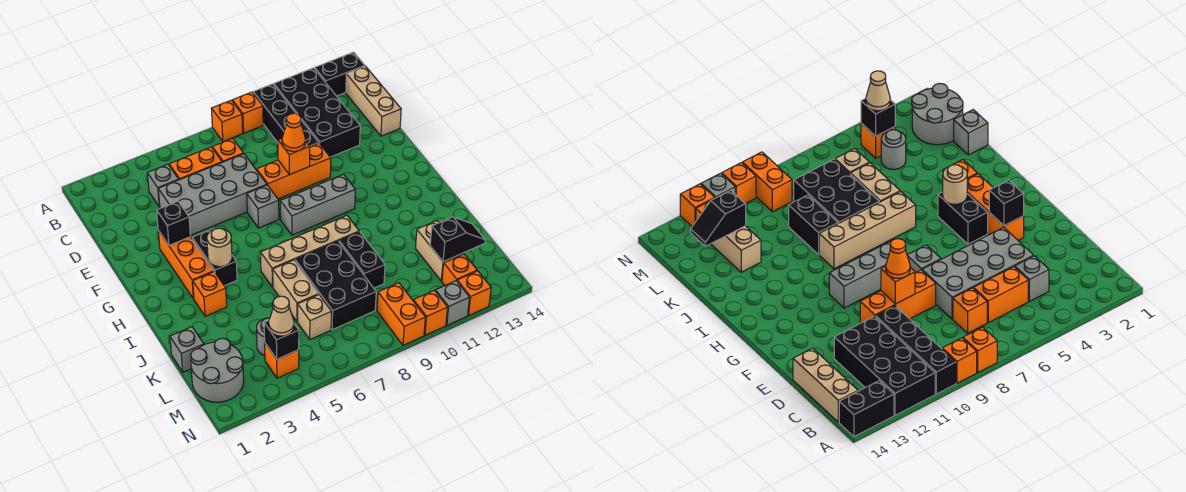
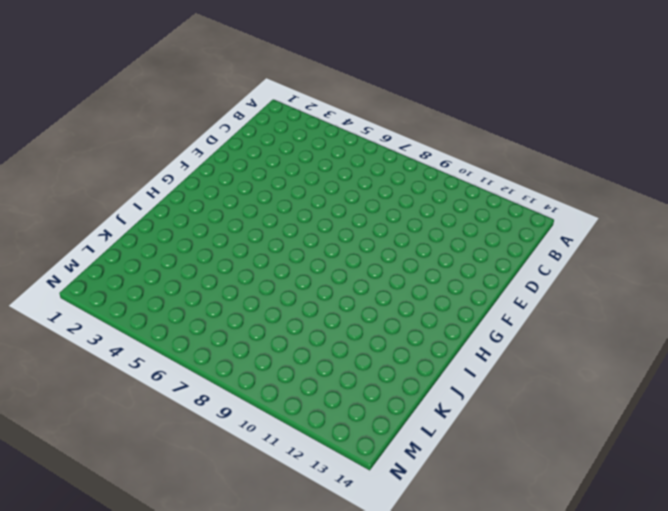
none -> orange 1x1 brick [211,100,243,141]
none -> orange 1x1 brick [232,92,263,133]
none -> black 1x4 brick [253,84,319,147]
none -> black 2x4 brick [274,68,360,157]

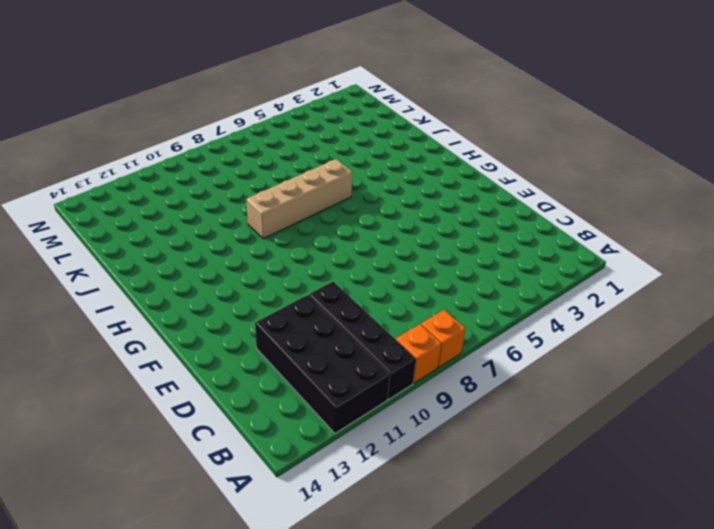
none -> black 1x2 brick [315,52,365,96]
none -> tan 1x3 brick [346,66,401,136]
none -> grey 1x1 brick [147,164,179,207]
none -> orange 1x2 brick [169,147,222,180]

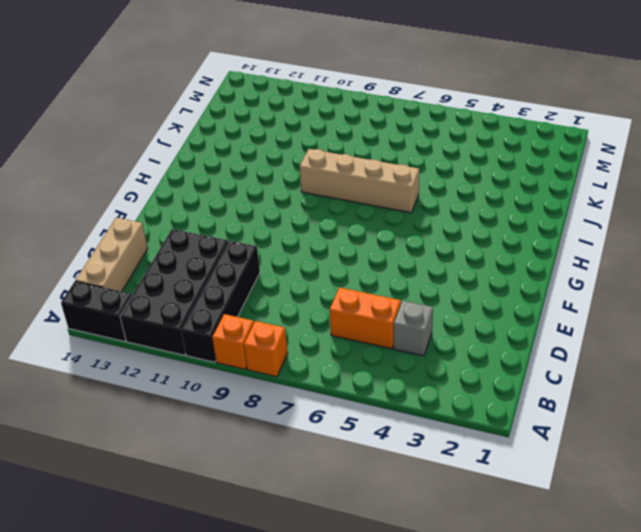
none -> orange 1x1 brick [212,138,244,162]
none -> grey 2x4 brick [158,154,267,236]
none -> orange 1x3 brick [257,143,331,199]
none -> orange 1x3 brick [158,231,214,299]

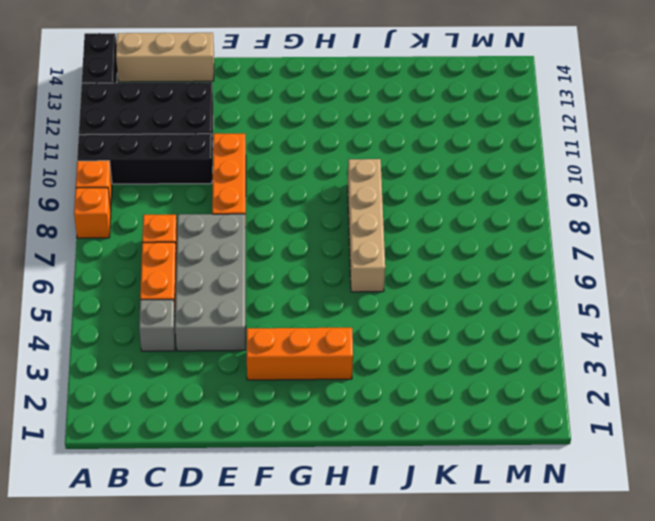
none -> grey 1x1 brick [247,185,279,228]
none -> black 1x2 brick [192,229,237,286]
none -> grey 1x3 brick [280,174,355,235]
none -> orange 1x1 brick [193,272,227,316]

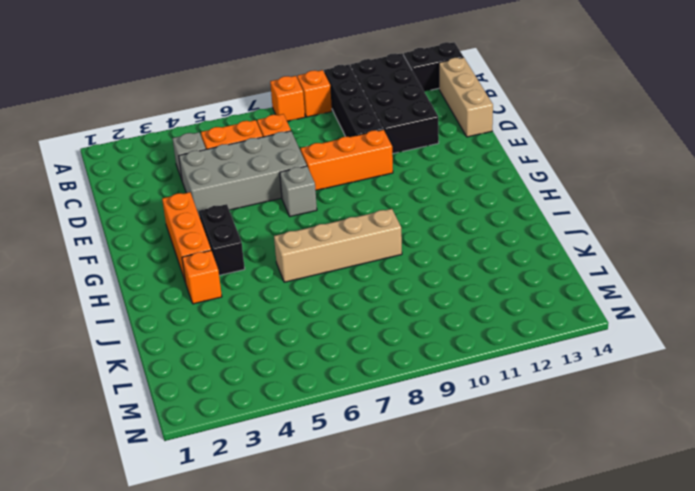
none -> grey 1x3 brick [280,174,355,235]
none -> tan 1x2 brick [273,260,319,322]
none -> black 2x3 brick [295,241,376,330]
none -> black 1x2 brick [339,232,385,288]

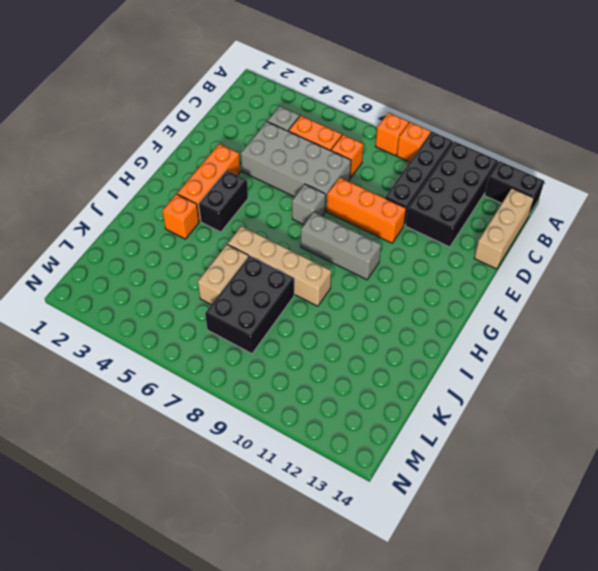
none -> black 1x2 brick [339,232,385,288]
none -> grey 1x1 brick [170,327,204,372]
none -> tan 1x2 brick [416,221,463,281]
none -> grey 2x2 round brick [191,338,244,402]

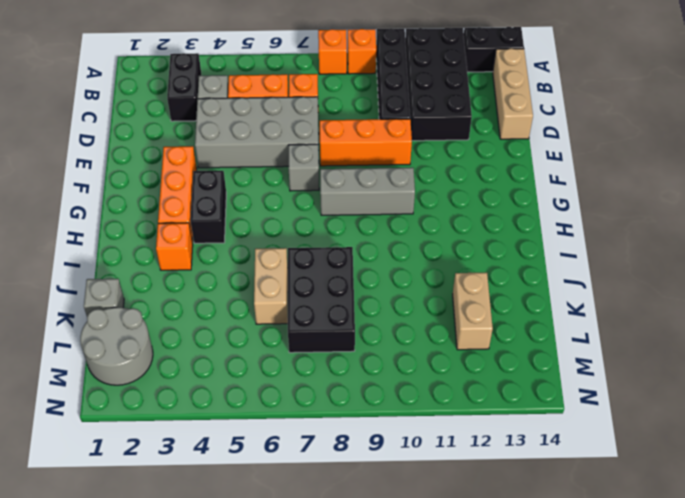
black 1x2 brick [167,53,202,121] -> black 1x2 brick moved to [339,232,385,288]
none -> tan 1x4 brick [261,216,359,287]
none -> grey 1x1 round brick [257,318,270,356]
none -> tan 1x1 brick [298,295,331,340]
none -> orange 1x1 brick [265,343,299,378]

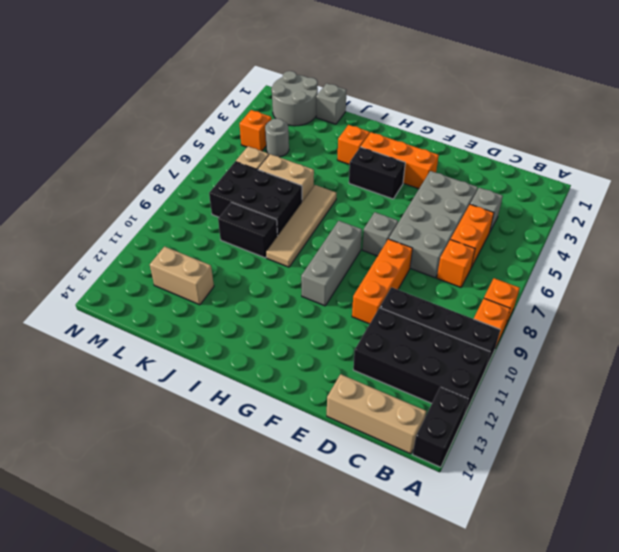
tan 1x4 tile [266,185,336,267] -> tan 1x4 brick [261,216,359,287]
none -> orange 1x2 brick [377,283,425,345]
none -> orange 1x1 brick [442,254,477,285]
none -> orange 1x1 brick [413,290,448,335]
none -> grey 1x1 brick [435,281,470,325]

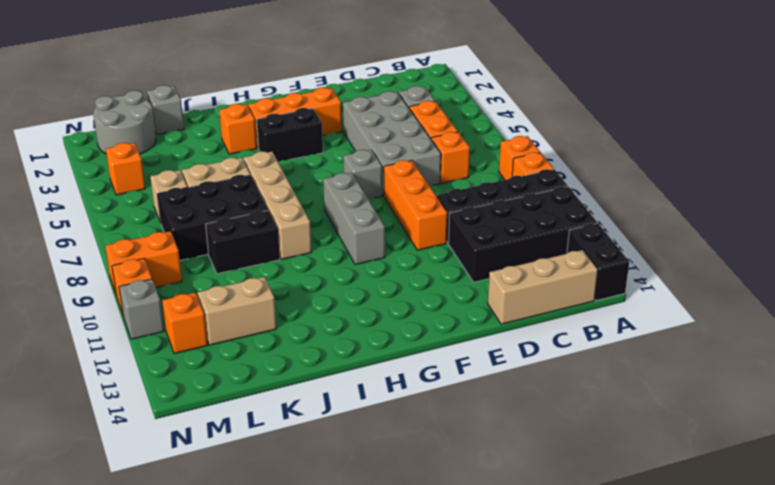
none -> grey 1x1 round brick [257,318,270,356]
none -> orange 1x1 brick [457,271,491,315]
none -> orange 1x1 brick [278,138,310,175]
none -> black 1x1 brick [157,201,190,245]

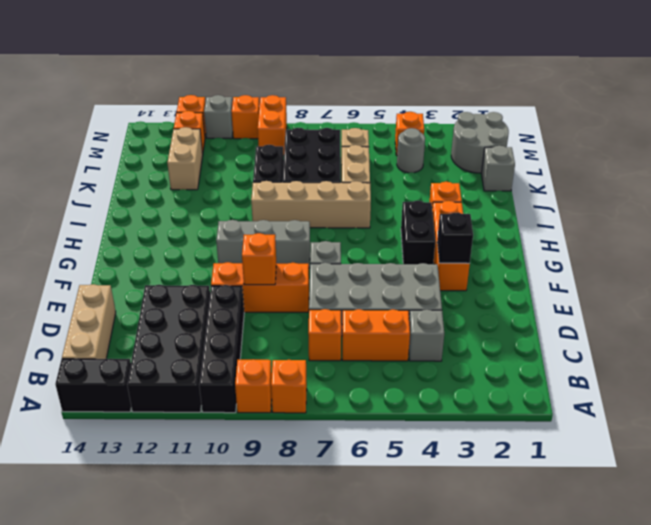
none -> tan 1x1 round brick [207,228,232,267]
none -> black 1x2 slope [430,217,485,262]
none -> black 1x1 brick [264,321,299,359]
none -> orange 1x1 cone [282,113,305,151]

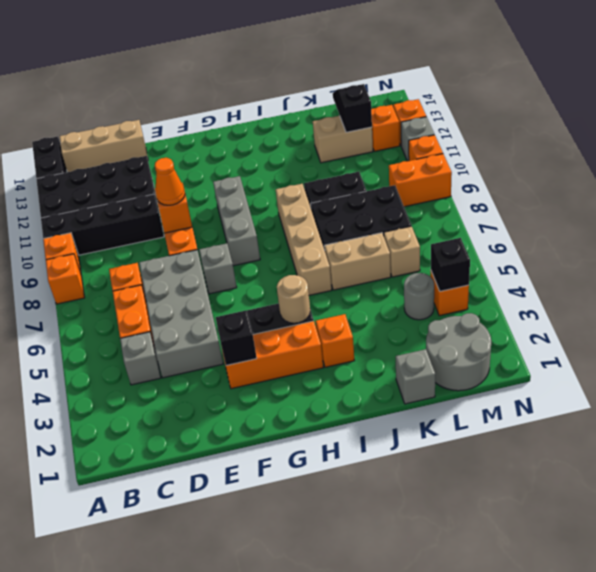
none -> tan 1x1 cone [269,296,294,336]

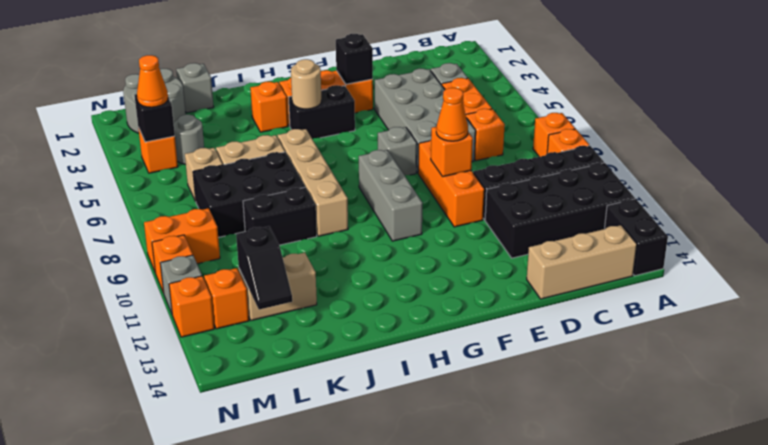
orange 1x1 cone [137,55,168,107] -> tan 1x1 cone [269,296,294,336]

